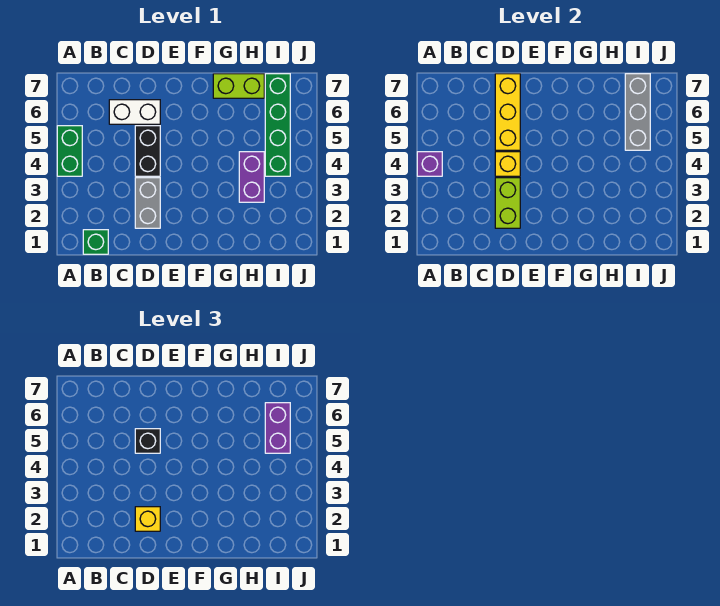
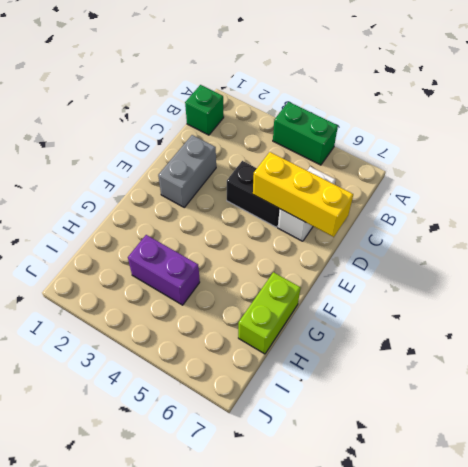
grey 1x2 brick [158,135,216,207] -> grey 1x2 brick turned to [135,178,160,228]
none -> green 1x4 brick [265,74,290,176]
none -> purple 1x1 brick [417,152,442,176]
none -> lime 1x2 brick [495,178,520,228]

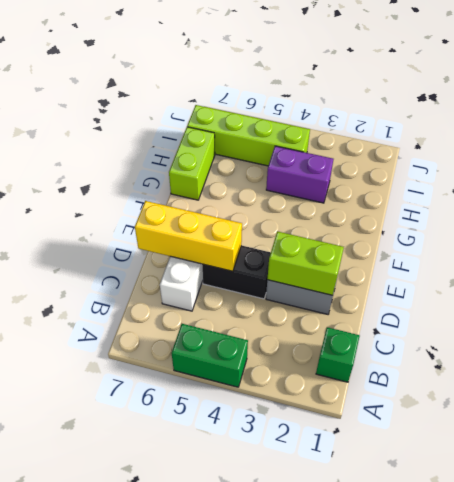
lime 1x4 brick [187,105,310,166] -> green 1x4 brick [265,74,290,176]
none -> purple 1x1 brick [417,152,442,176]
none -> yellow 1x1 brick [495,152,520,176]
none -> grey 1x3 brick [625,74,650,150]

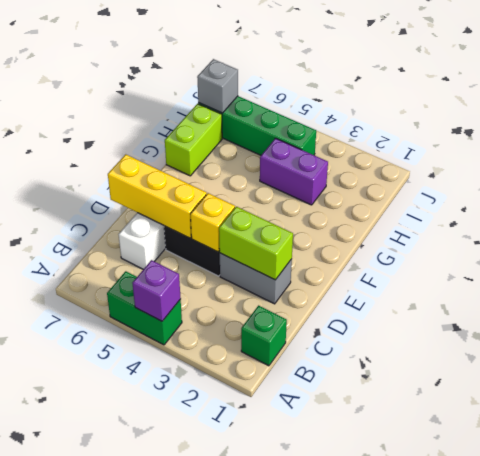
grey 1x1 brick [197,59,238,113] -> grey 1x3 brick [625,74,650,150]
none -> yellow 1x1 brick [135,507,160,531]
none -> black 1x1 brick [135,429,160,453]
none -> purple 1x2 brick [265,403,290,453]

